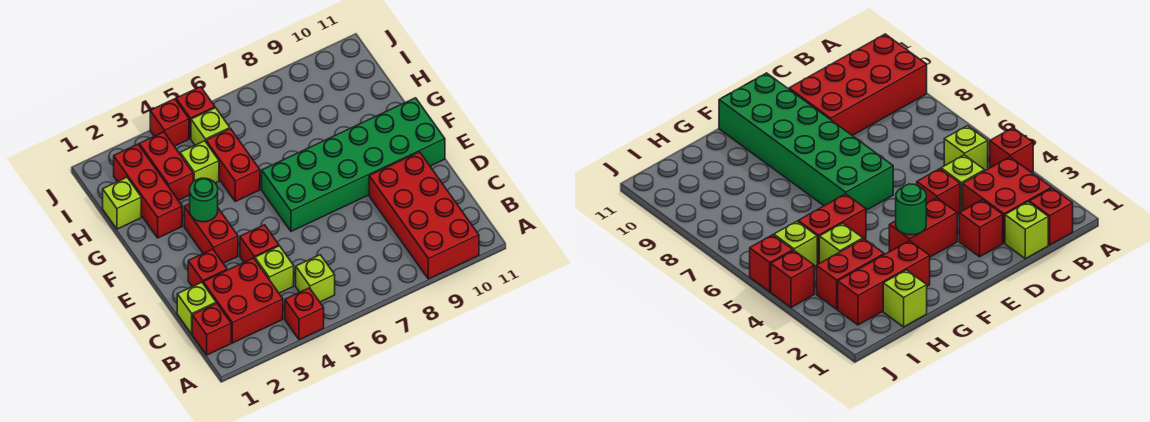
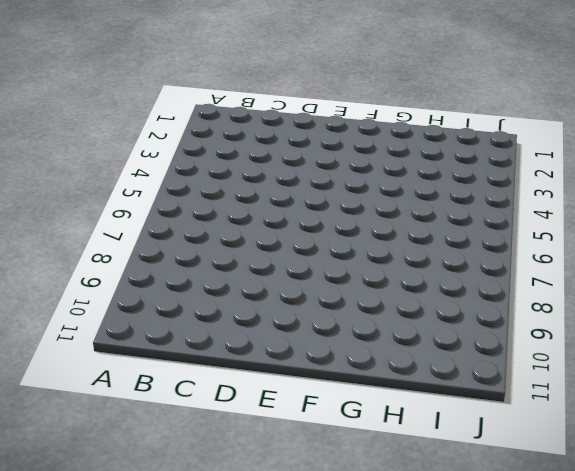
none -> red 1x1 brick [285,288,324,340]
none -> red 2x4 brick [369,152,479,279]
none -> red 1x1 brick [192,303,231,355]

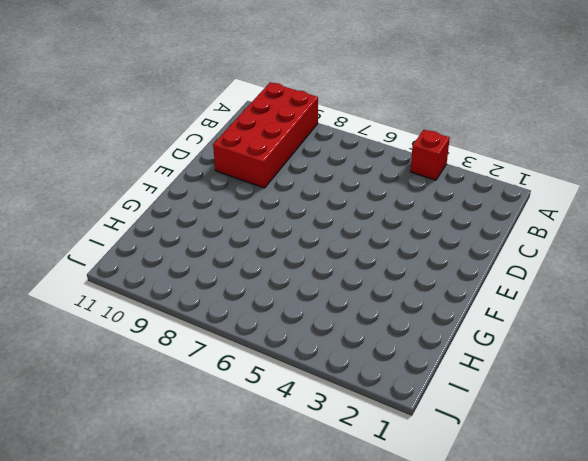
none -> red 1x1 brick [192,303,231,355]
none -> red 2x2 brick [203,258,283,343]
none -> lime 1x1 brick [296,255,335,302]

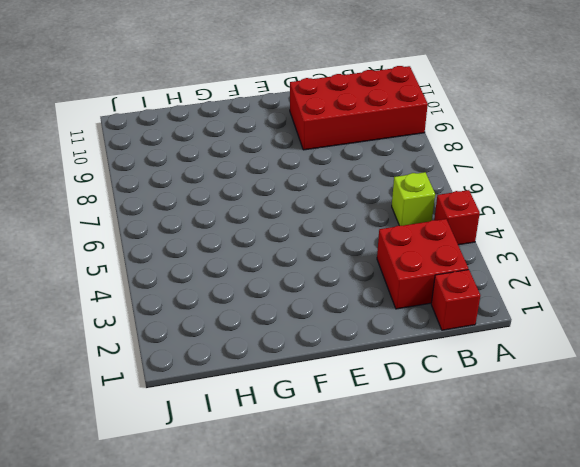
none -> lime 1x1 brick [177,282,216,334]
none -> lime 1x1 brick [255,246,294,293]
none -> red 1x1 brick [188,249,227,287]

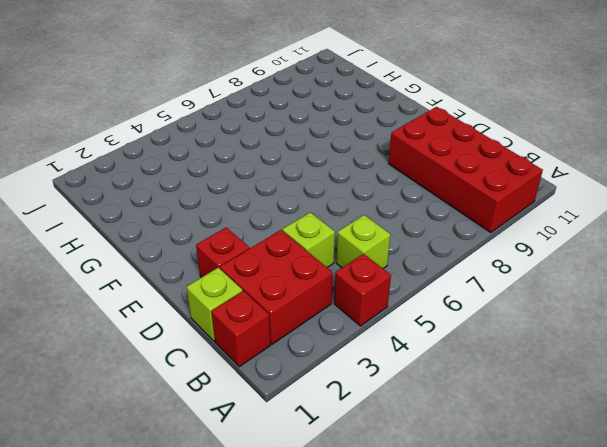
none -> red 1x1 brick [240,225,279,262]
none -> red 1x2 brick [184,204,238,263]
none -> green 2x6 brick [262,98,445,231]

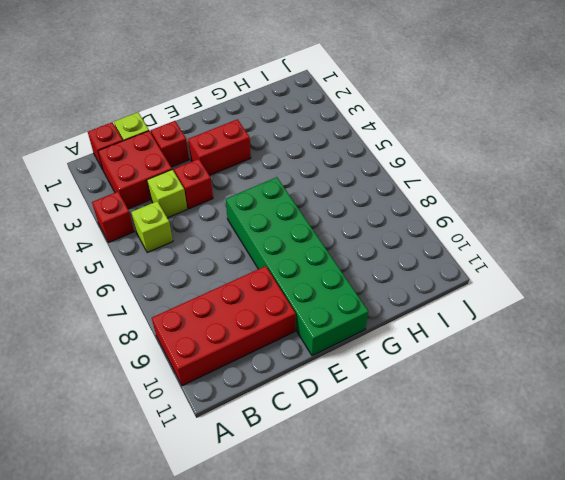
none -> red 1x3 brick [114,144,182,238]
none -> red 1x2 brick [206,129,260,201]
none -> lime 1x1 brick [103,177,141,229]

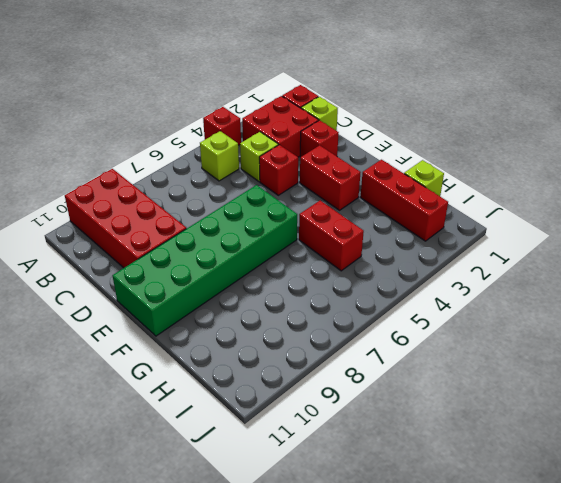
none -> red 1x2 brick [139,132,193,200]
none -> lime 1x1 brick [180,141,219,183]
none -> lime 1x1 brick [191,108,230,145]

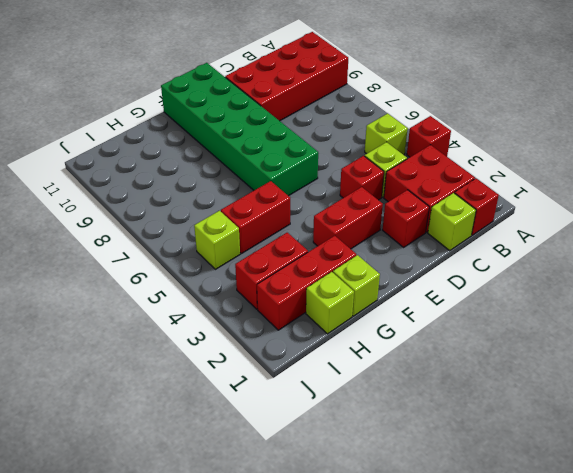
lime 1x1 brick [333,255,380,316] -> lime 1x1 brick moved to [180,141,219,183]
none -> red 1x1 brick [150,99,189,146]
none -> red 1x1 brick [176,87,215,139]
none -> green 1x1 round brick [190,178,218,222]

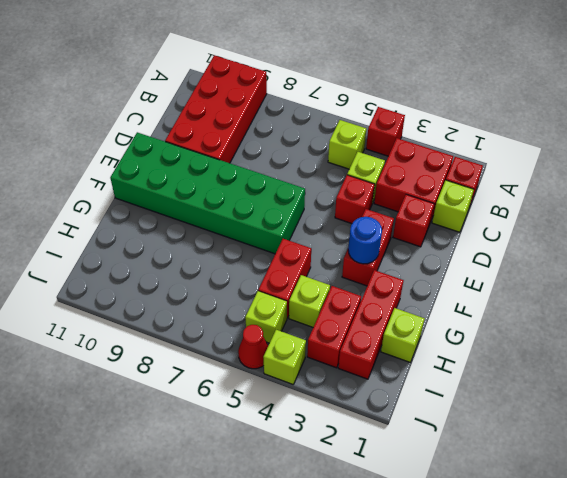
blue 1x1 round brick [348,217,382,264] -> green 1x1 round brick [190,178,218,222]
lime 1x1 brick [263,330,306,384] -> red 1x1 brick [150,99,189,146]
red 1x1 cone [238,325,268,369] -> red 1x1 brick [176,87,215,139]

